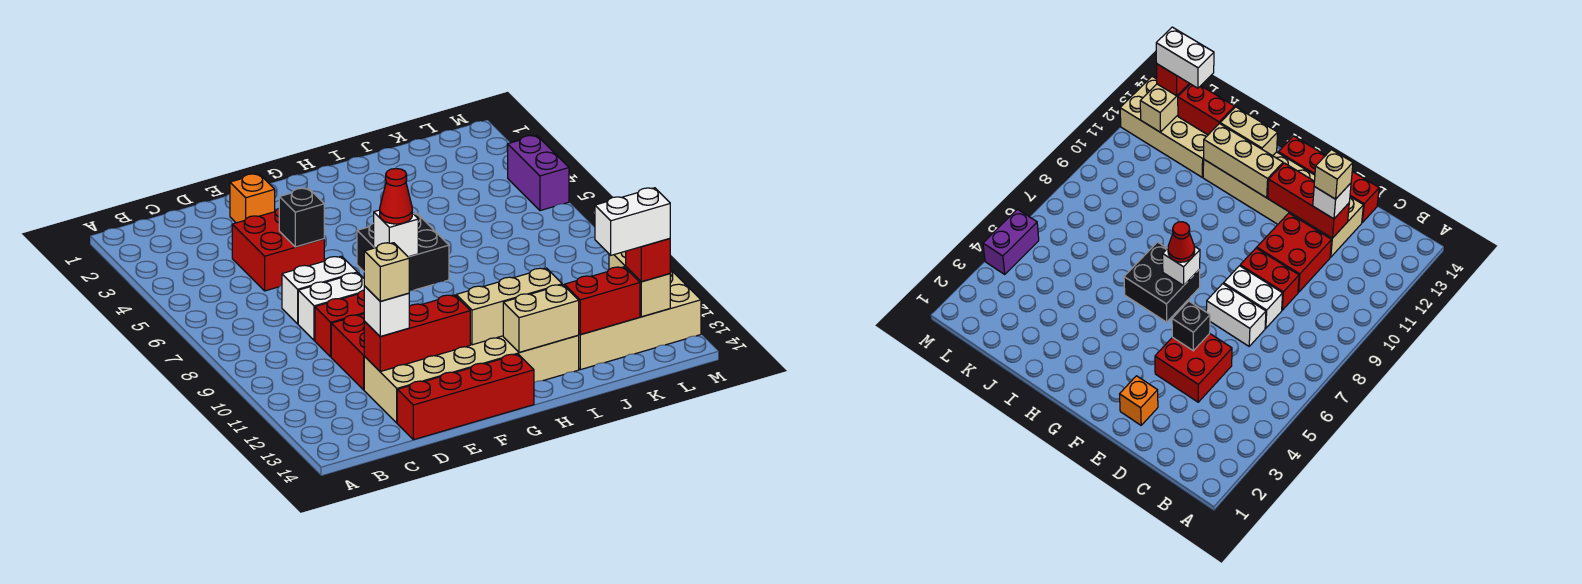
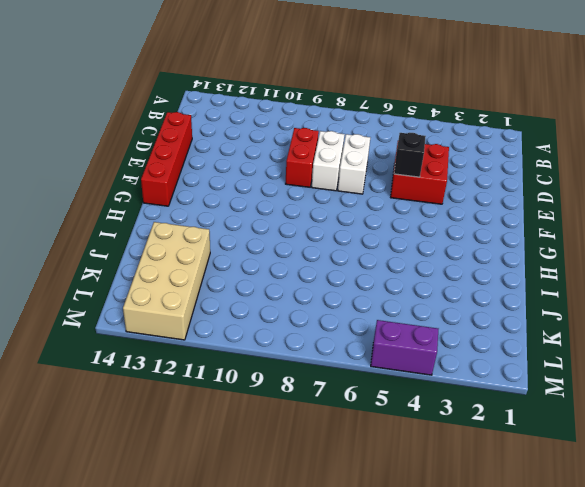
none -> red 2x2 brick [331,314,365,390]
none -> tan 2x6 brick [364,336,579,423]
none -> orange 1x1 brick [230,174,275,223]

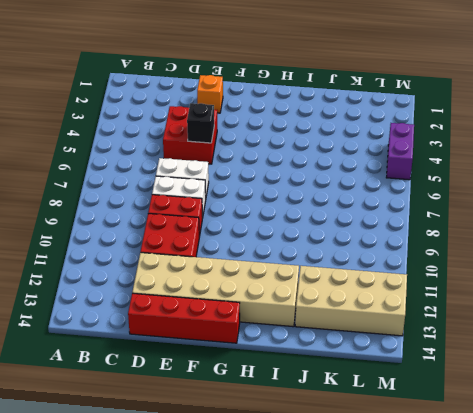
none -> black 2x2 brick [357,213,449,291]
none -> red 1x3 brick [364,295,470,371]
none -> white 1x1 brick [374,210,418,257]

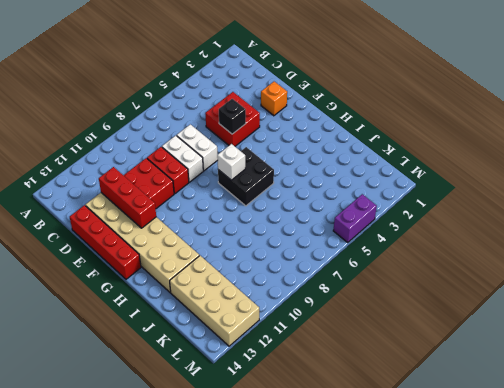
none -> tan 1x3 brick [456,268,562,345]
none -> tan 1x2 brick [503,285,579,352]
none -> red 1x2 brick [564,267,640,334]

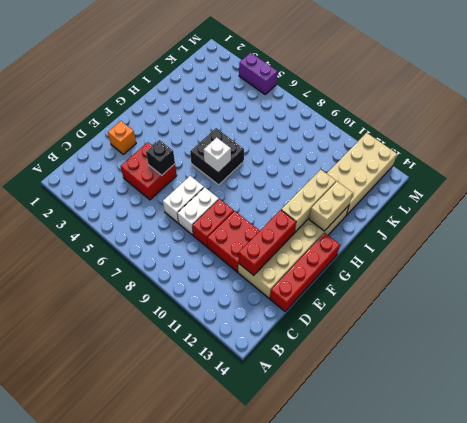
none -> red 1x2 brick [564,267,640,334]
none -> tan 1x2 brick [609,252,670,317]
none -> white 1x1 brick [364,286,409,336]

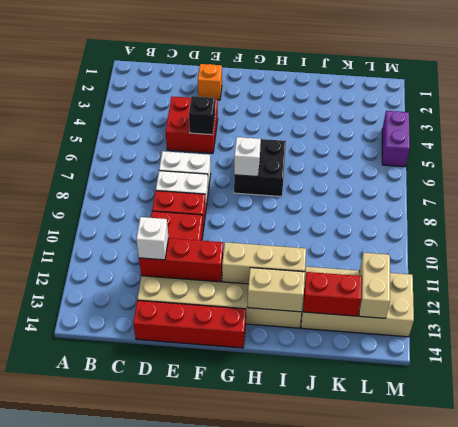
none -> red 1x1 cone [380,169,412,224]
none -> red 1x1 brick [626,239,670,282]
none -> tan 1x1 brick [364,243,409,301]

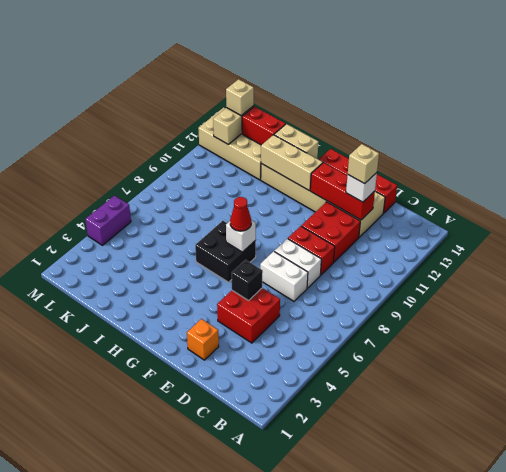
tan 1x1 brick [226,79,254,116] -> red 1x1 brick [626,239,670,282]
none -> white 1x2 brick [595,188,670,255]

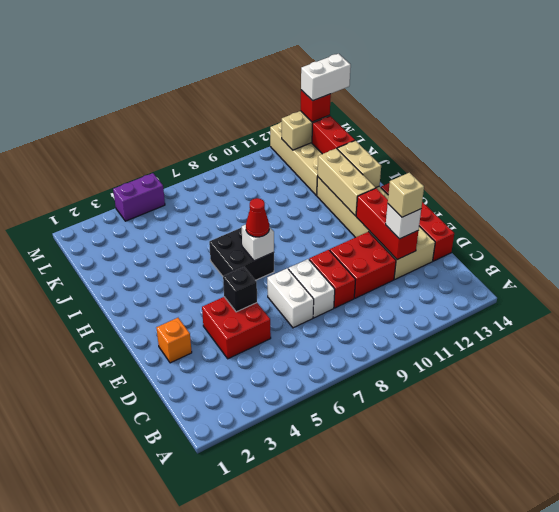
white 1x2 brick [301,54,351,101] -> white 1x2 brick turned to [595,188,670,255]

